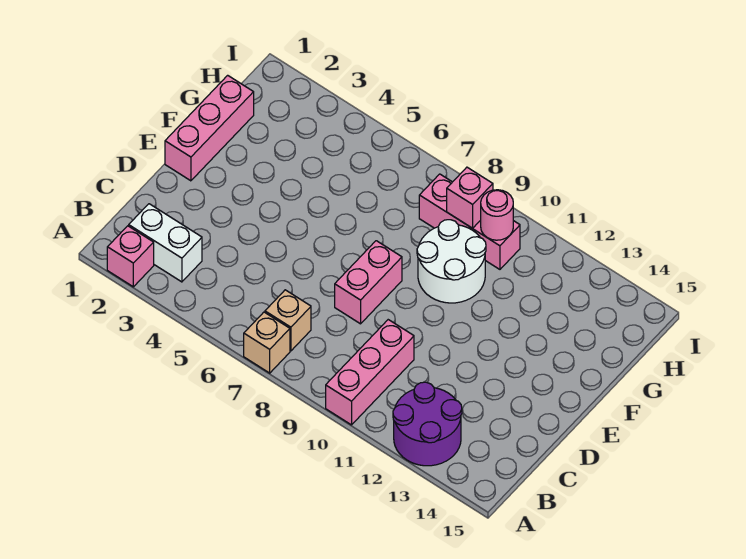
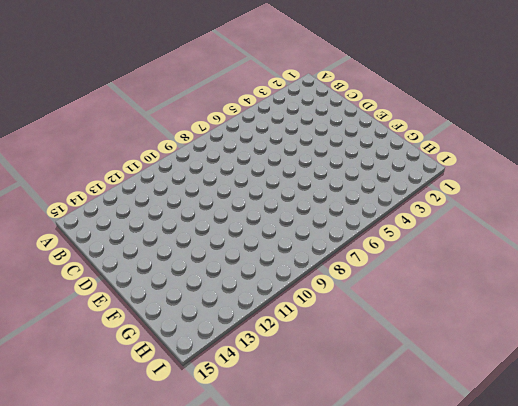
none -> pink 1x1 brick [107,226,154,287]
none -> tan 1x1 brick [244,312,290,373]
none -> pink 1x3 brick [326,320,414,425]

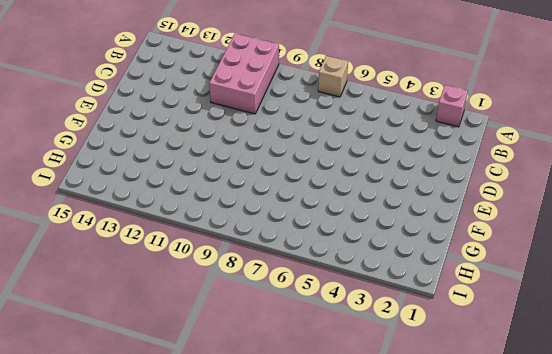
pink 2x3 brick [209,34,279,114] -> pink 1x3 brick [326,320,414,425]
none -> purple 2x2 round brick [393,382,462,466]
none -> white 1x2 brick [129,204,202,282]
none -> tan 1x1 brick [265,290,311,351]

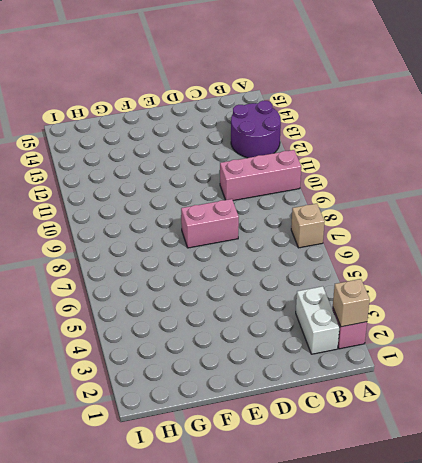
tan 1x1 brick [333,279,370,327] -> tan 1x1 brick moved to [265,290,311,351]
none -> pink 1x3 brick [165,75,254,181]
none -> white 2x2 round brick [417,220,486,303]
none -> pink 1x3 brick [419,174,520,269]

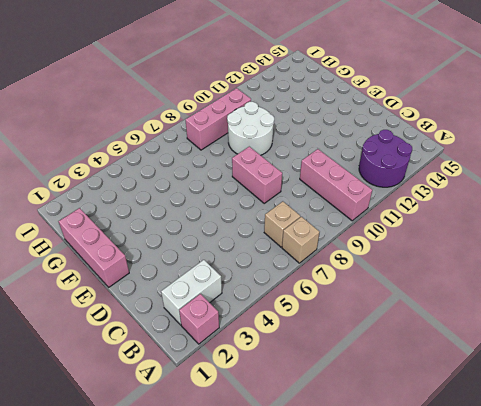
none -> pink 1x1 brick [447,167,493,228]
none -> pink 1x1 round brick [481,190,513,240]

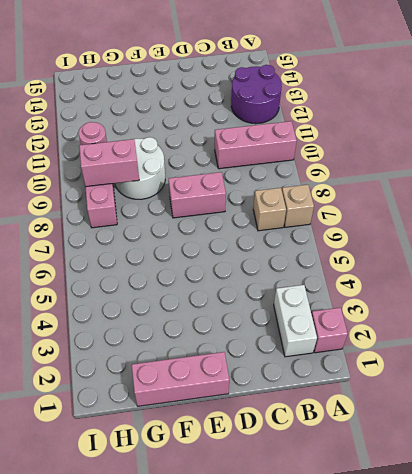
pink 1x2 brick [79,139,139,187] -> pink 1x1 brick [447,167,493,228]

